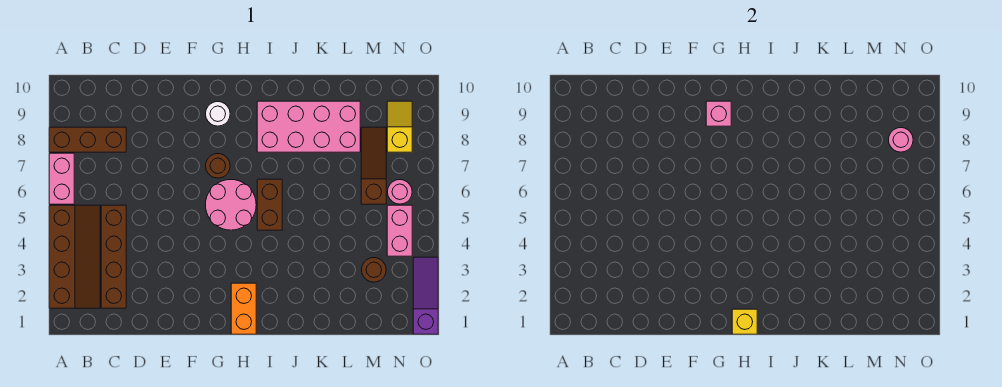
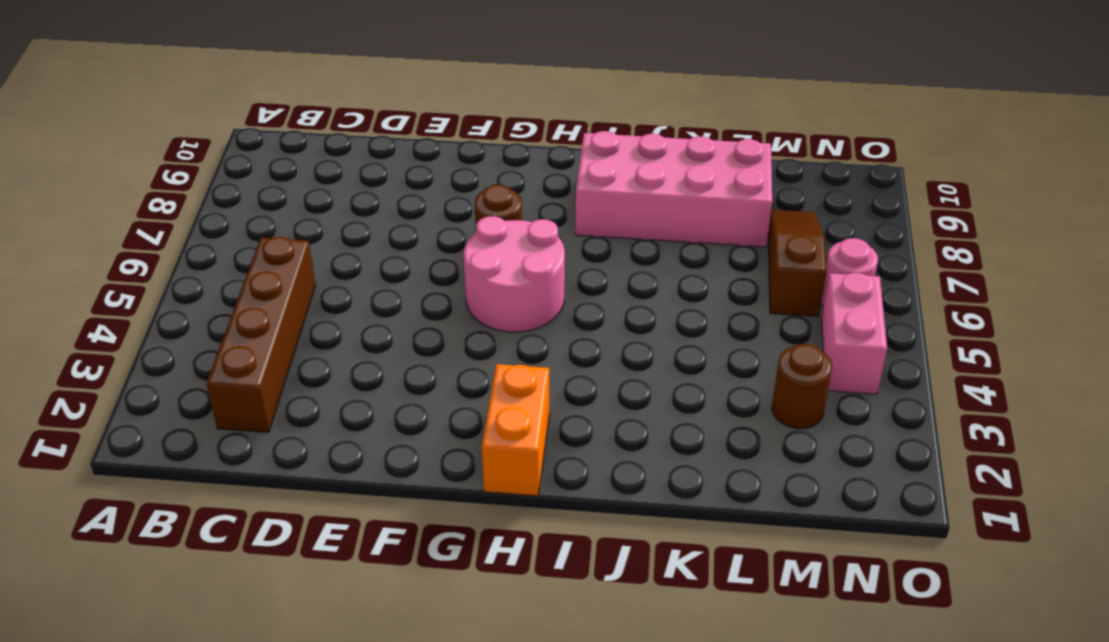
none -> brown 2x4 slope [49,205,100,308]
none -> pink 1x2 brick [49,153,74,204]
none -> brown 1x3 brick [49,127,126,152]

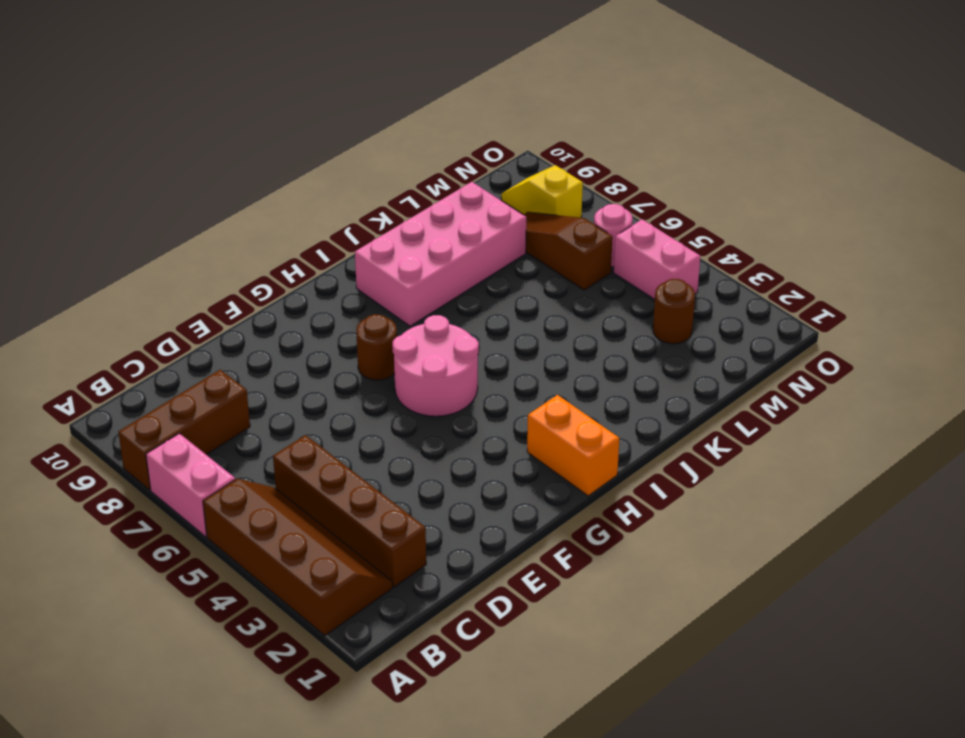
none -> white 1x1 round brick [206,102,230,126]
none -> brown 1x2 brick [257,179,282,230]
none -> purple 1x3 slope [413,257,438,334]

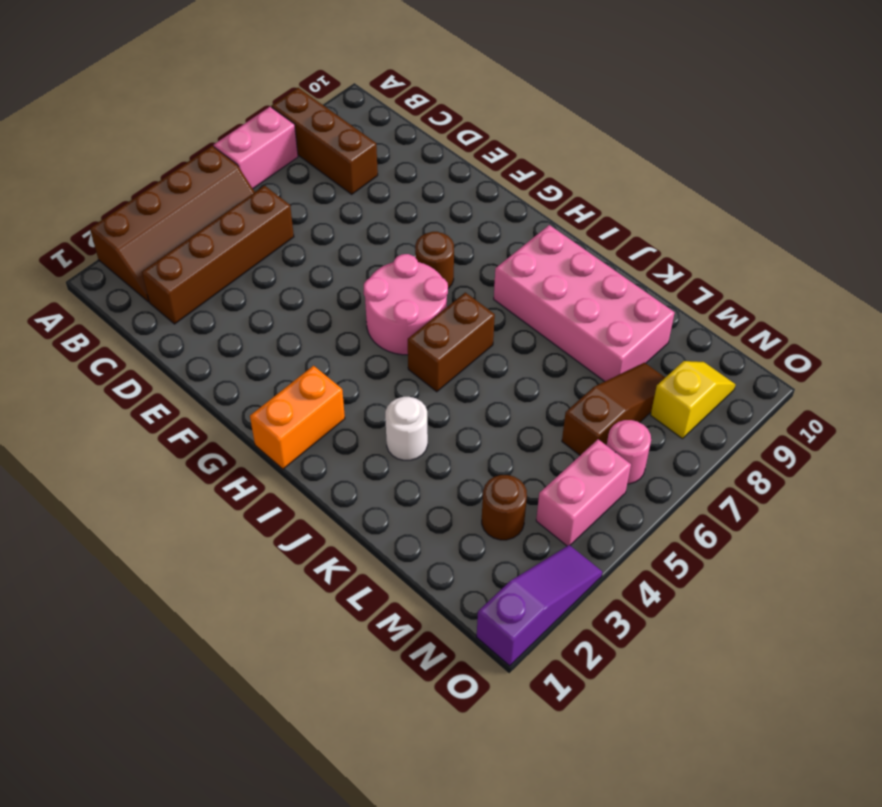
white 1x1 round brick [385,397,428,460] -> white 1x1 round brick moved to [206,102,230,126]
none -> pink 1x1 brick [706,101,731,126]
none -> yellow 1x1 brick [732,309,757,334]
none -> pink 1x1 round brick [889,128,913,152]

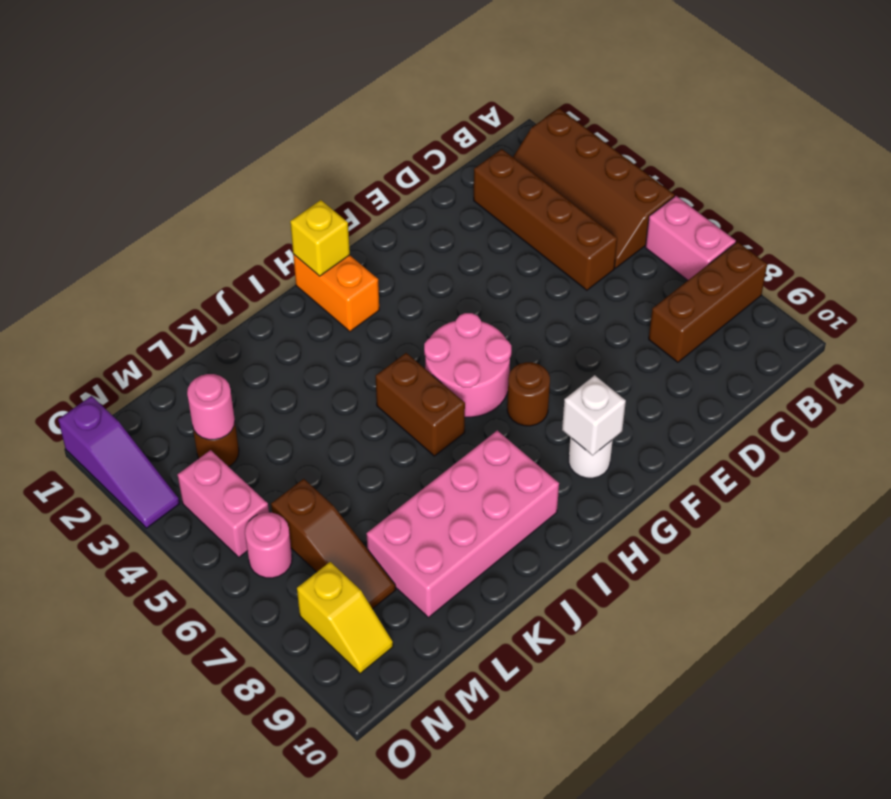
white 1x1 brick [562,375,626,455] -> pink 1x1 brick [706,101,731,126]
pink 1x1 round brick [187,374,235,440] -> pink 1x1 round brick moved to [889,128,913,152]

